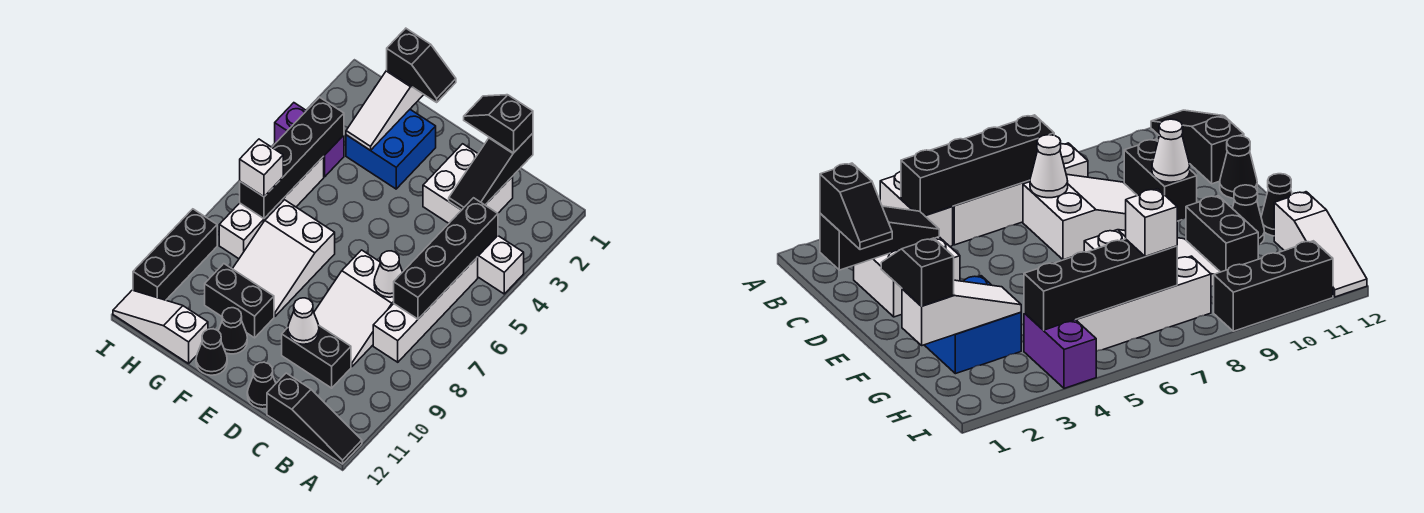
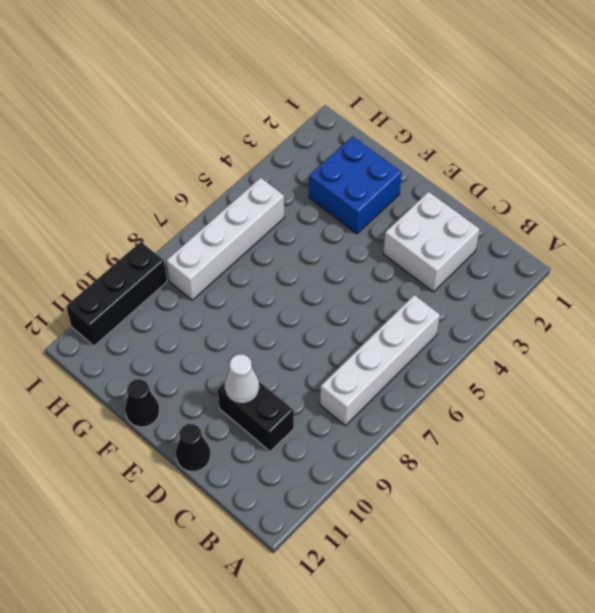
none -> white 1x2 brick [478,236,524,294]
none -> black 1x3 slope [267,373,362,464]
none -> white 2x3 slope [314,250,394,367]

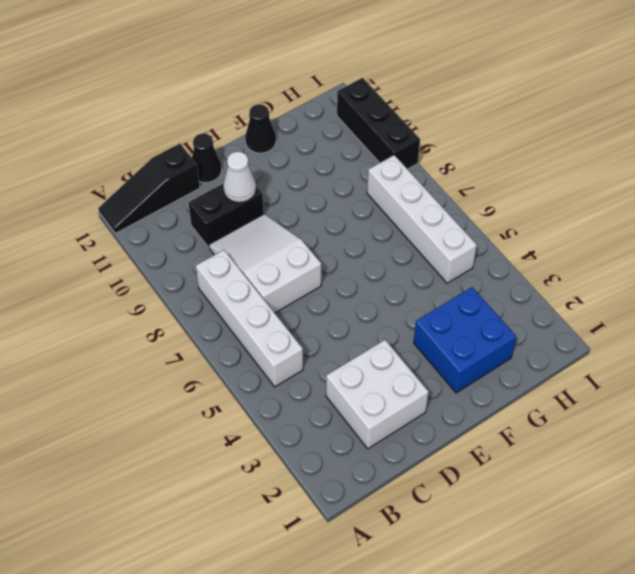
none -> white 1x2 brick [478,236,524,294]
none -> white 2x3 slope [233,200,335,317]
none -> black 1x2 brick [205,264,274,338]

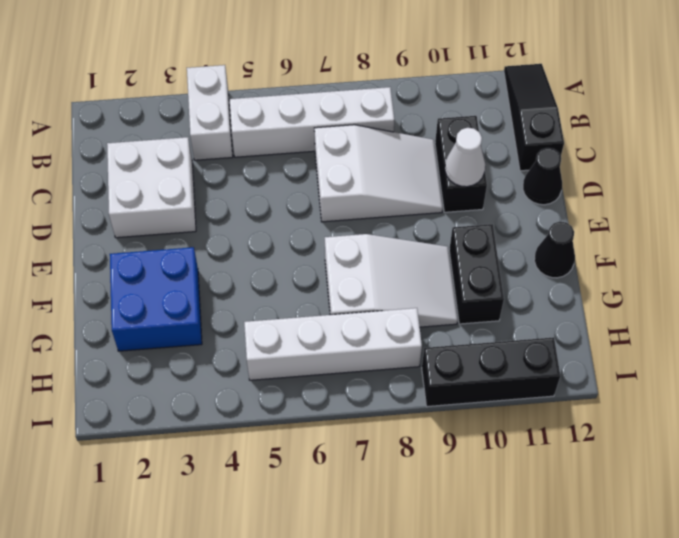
none -> black 1x1 cone [218,308,247,354]
none -> white 1x3 slope [113,290,208,364]
none -> purple 1x2 brick [275,103,344,177]

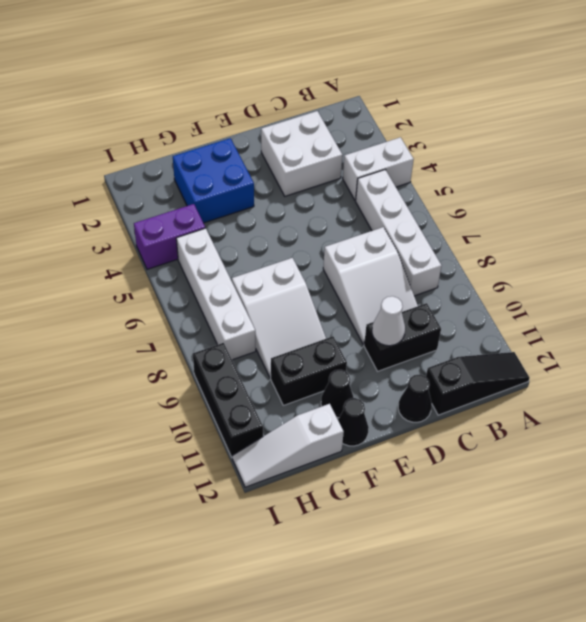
none -> black 1x4 brick [394,198,498,319]
none -> black 1x3 slope [449,133,533,210]
none -> white 1x1 cone [374,251,402,297]

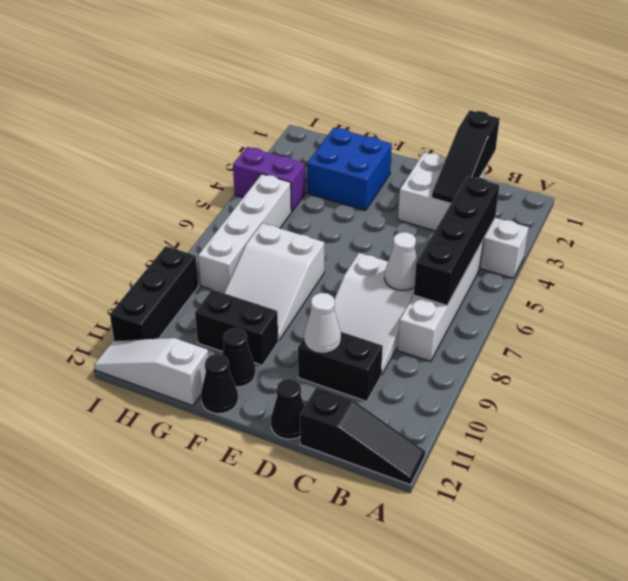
none -> white 1x3 slope [346,70,424,151]
none -> black 1x4 brick [240,97,344,218]
none -> black 1x2 slope [464,95,533,153]

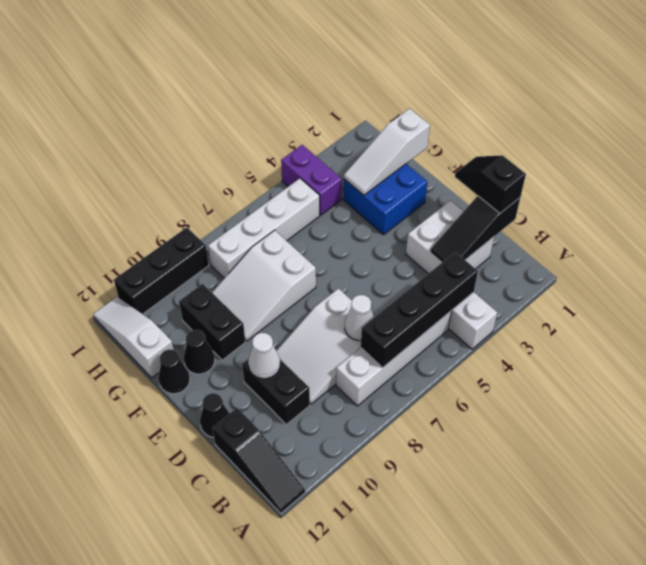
none -> black 1x4 brick [240,97,344,218]
none -> black 1x2 slope [387,28,456,102]
none -> white 1x1 brick [240,139,283,197]

